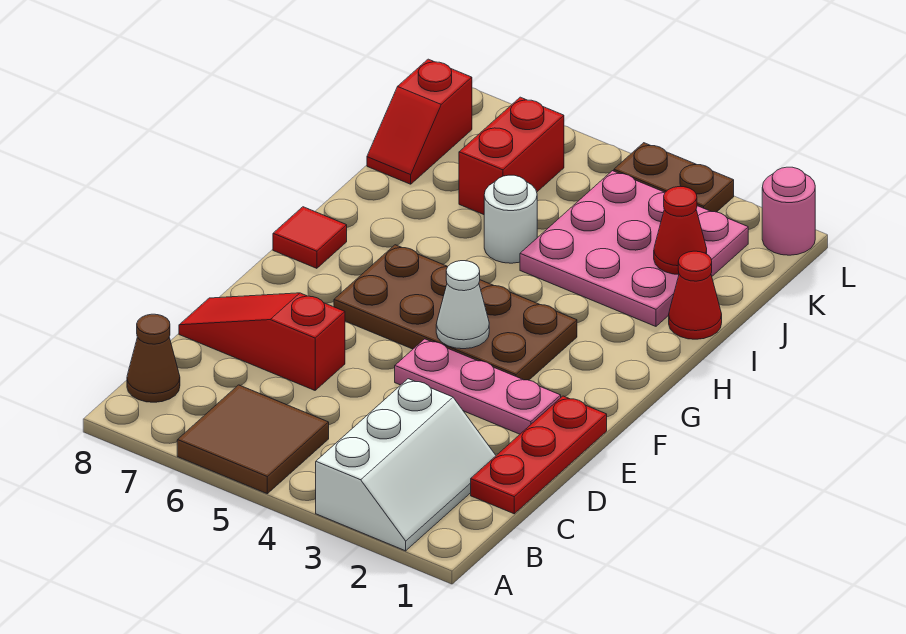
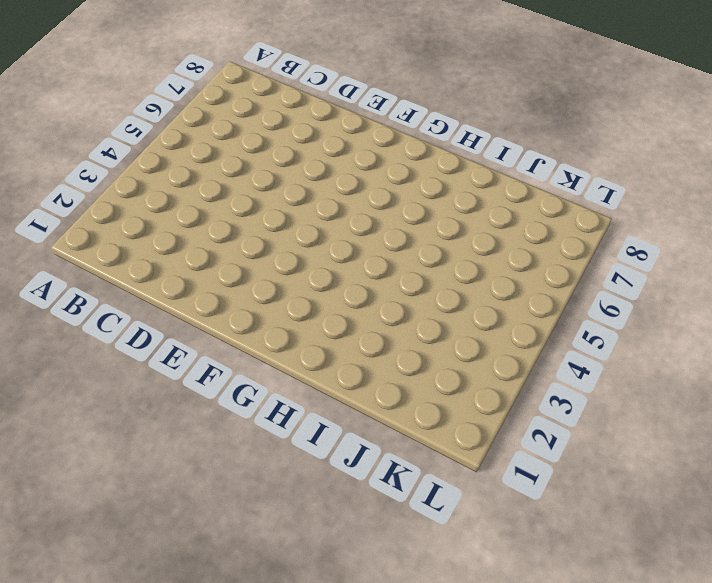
none -> white 2x3 slope [316,379,496,551]
none -> brown 2x2 tile [177,385,329,494]
none -> brown 1x1 cone [127,314,180,402]

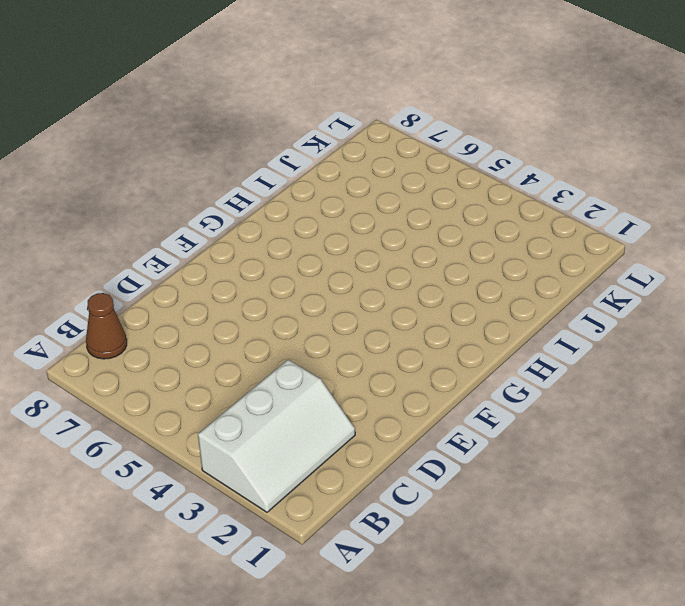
none -> brown 2x2 tile [177,385,329,494]
none -> red 1x3 plate [471,396,607,514]
none -> red 1x3 slope [179,293,345,390]

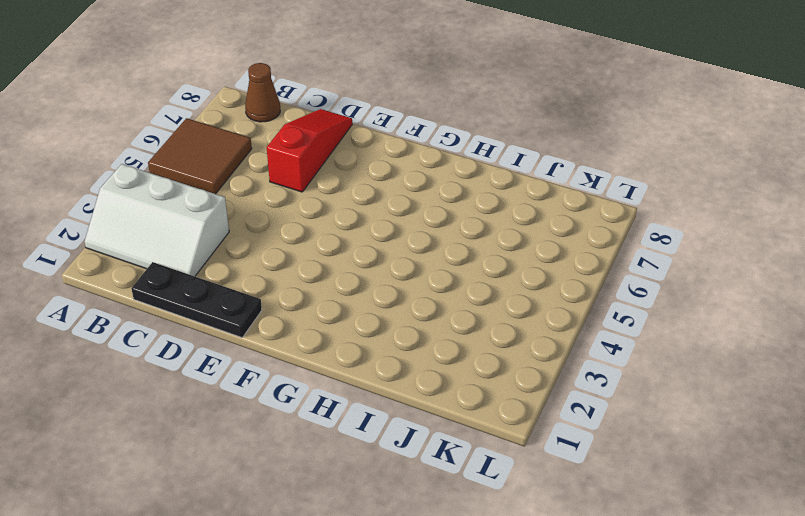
black 1x3 plate [131,262,262,337] -> red 1x3 plate [471,396,607,514]
none -> pink 1x3 plate [395,339,561,434]
none -> brown 2x4 plate [334,245,577,380]
none -> red 1x1 tile [273,207,347,268]

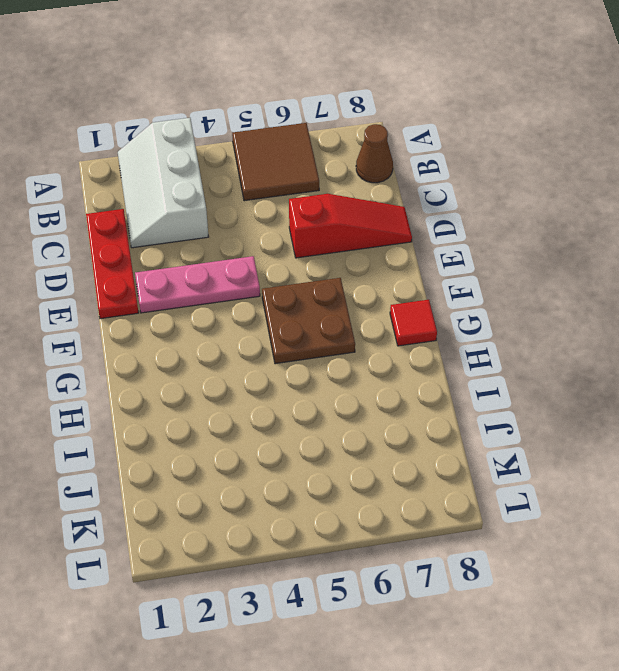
brown 2x2 plate [262,278,355,364] -> brown 2x4 plate [334,245,577,380]
none -> red 1x1 cone [669,251,722,339]
none -> pink 3x3 plate [520,171,748,326]
none -> white 1x1 round brick [484,175,537,263]

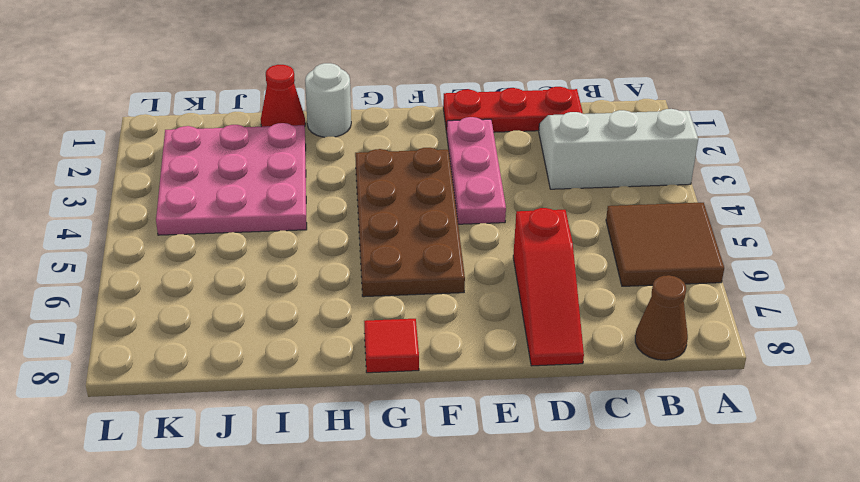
white 1x1 round brick [305,63,351,137] -> white 1x1 round brick moved to [484,175,537,263]
none -> red 1x2 brick [459,97,564,215]
none -> red 1x2 slope [367,59,472,184]
none -> pink 1x1 round brick [762,167,815,255]

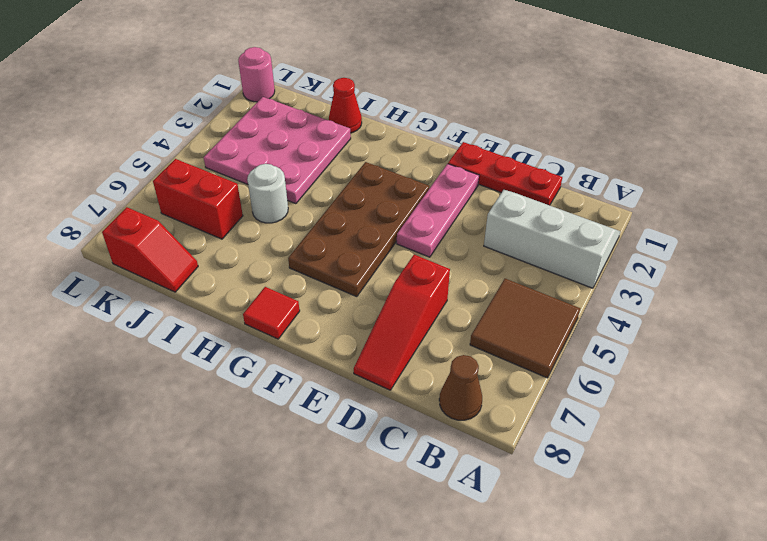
none -> brown 1x2 plate [614,143,734,212]
none -> white 1x1 cone [436,261,489,349]
none -> red 1x1 cone [654,187,707,275]

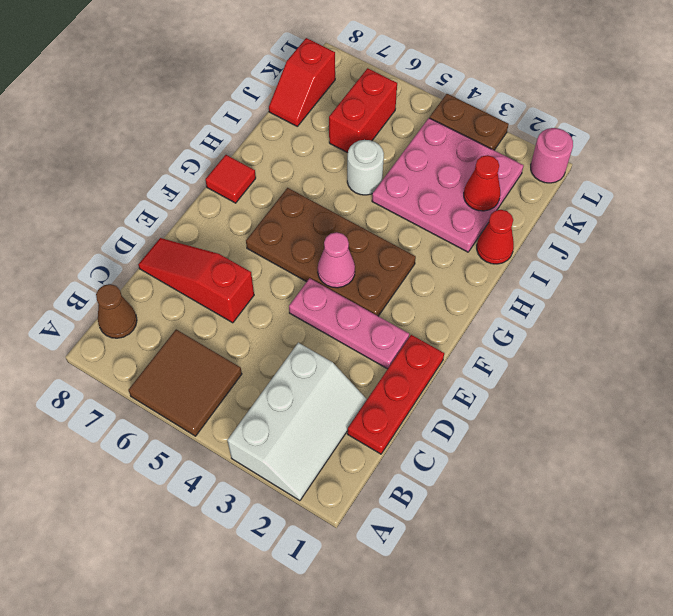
pink 1x1 cone [318,232,355,288] -> white 1x1 cone [436,261,489,349]

